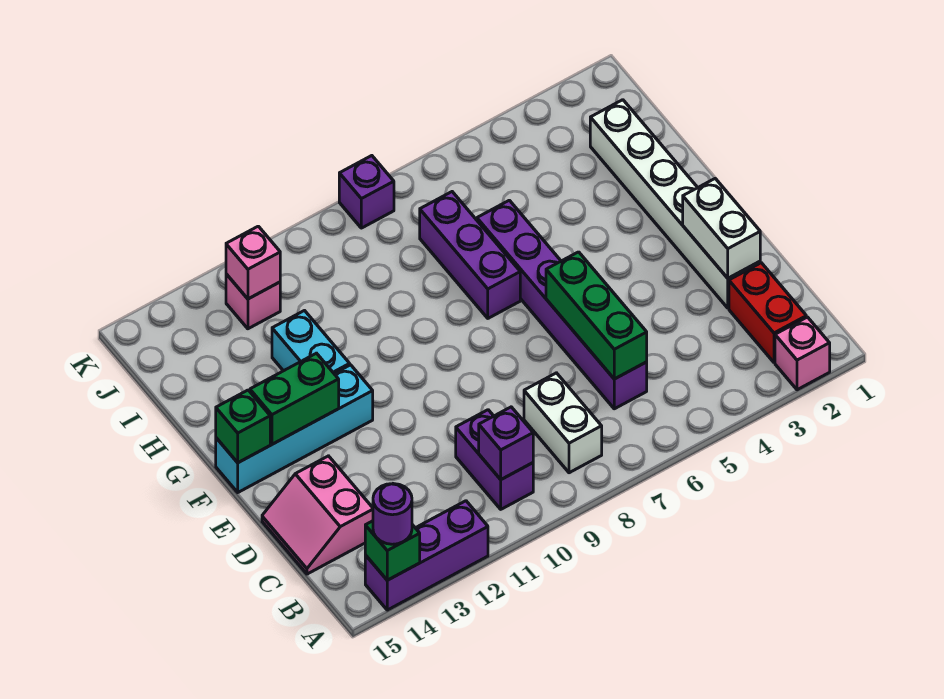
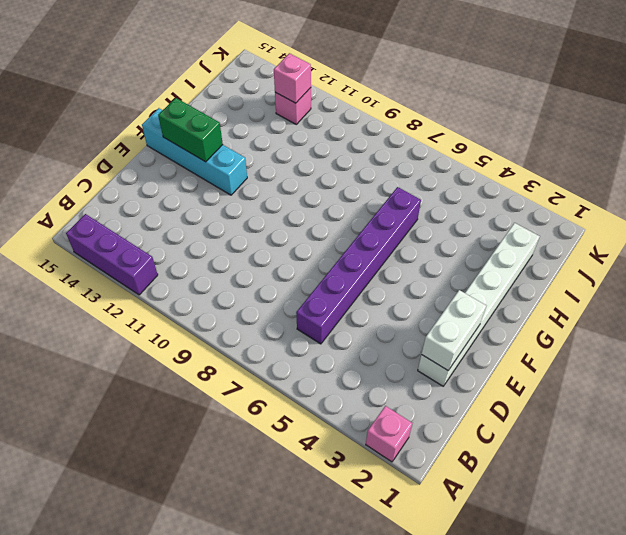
none -> red 1x2 brick [729,263,806,362]
none -> white 1x2 brick [524,373,602,473]
none -> purple 1x2 brick [456,410,533,509]

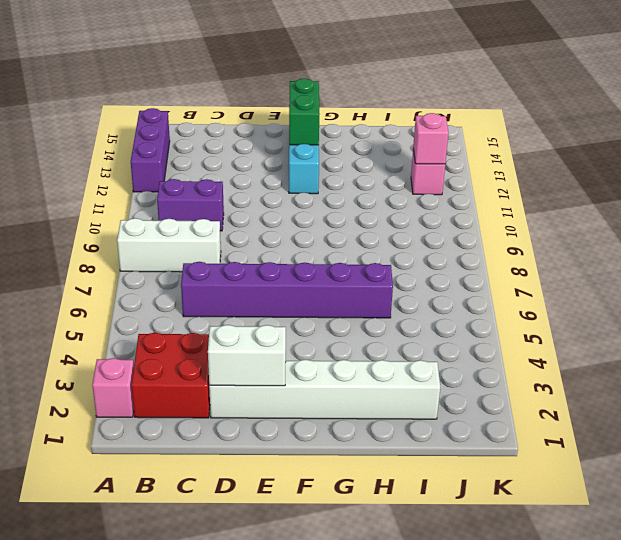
white 1x3 brick [117,218,221,272] -> white 1x2 brick [524,373,602,473]
red 2x2 brick [131,333,210,418] -> red 1x2 brick [729,263,806,362]
none -> pink 2x2 slope [262,456,373,574]
none -> purple 1x3 brick [420,192,520,318]
none -> cyan 1x2 brick [272,311,350,373]

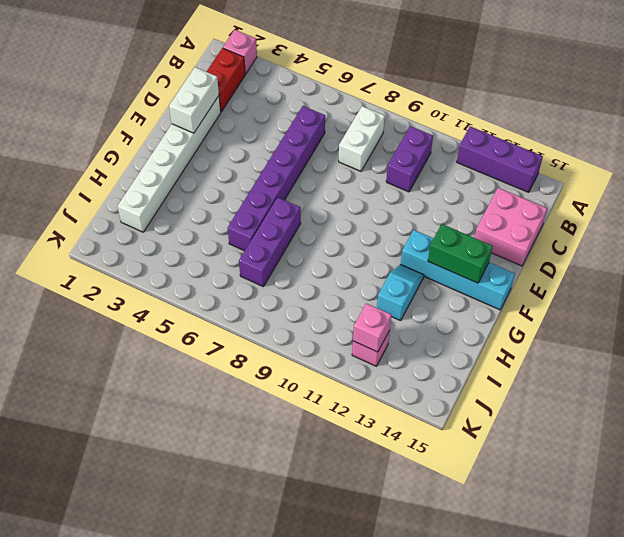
pink 2x2 brick [475,188,547,266] -> pink 2x2 slope [262,456,373,574]
cyan 1x2 slope [377,264,424,321] -> cyan 1x2 brick [272,311,350,373]
none -> purple 1x1 brick [339,156,394,228]
none -> green 1x1 brick [365,521,420,580]
none -> purple 1x1 brick [479,407,533,479]

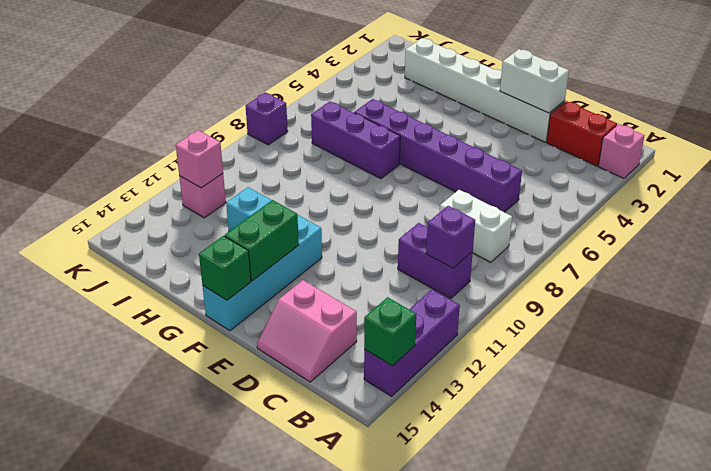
none -> green 1x3 brick [546,252,647,379]
none -> purple 1x1 round brick [373,484,412,544]

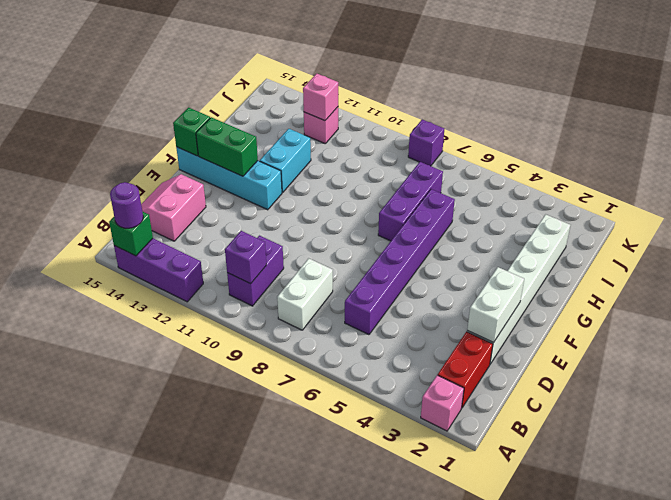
none -> green 1x3 brick [546,252,647,379]

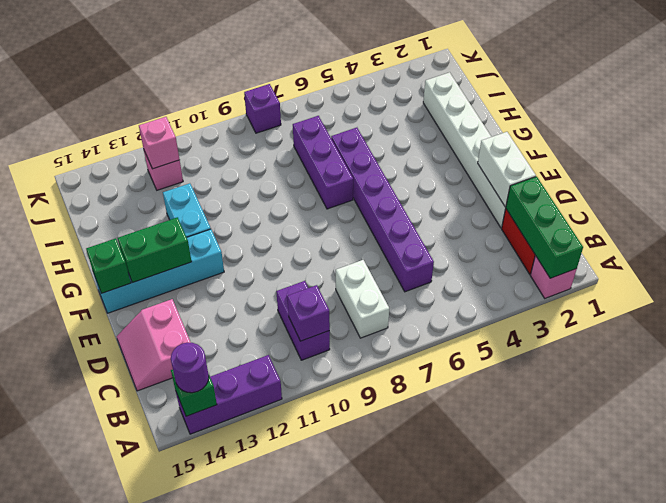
green 1x3 brick [506,176,583,278] -> green 1x3 brick moved to [546,252,647,379]

